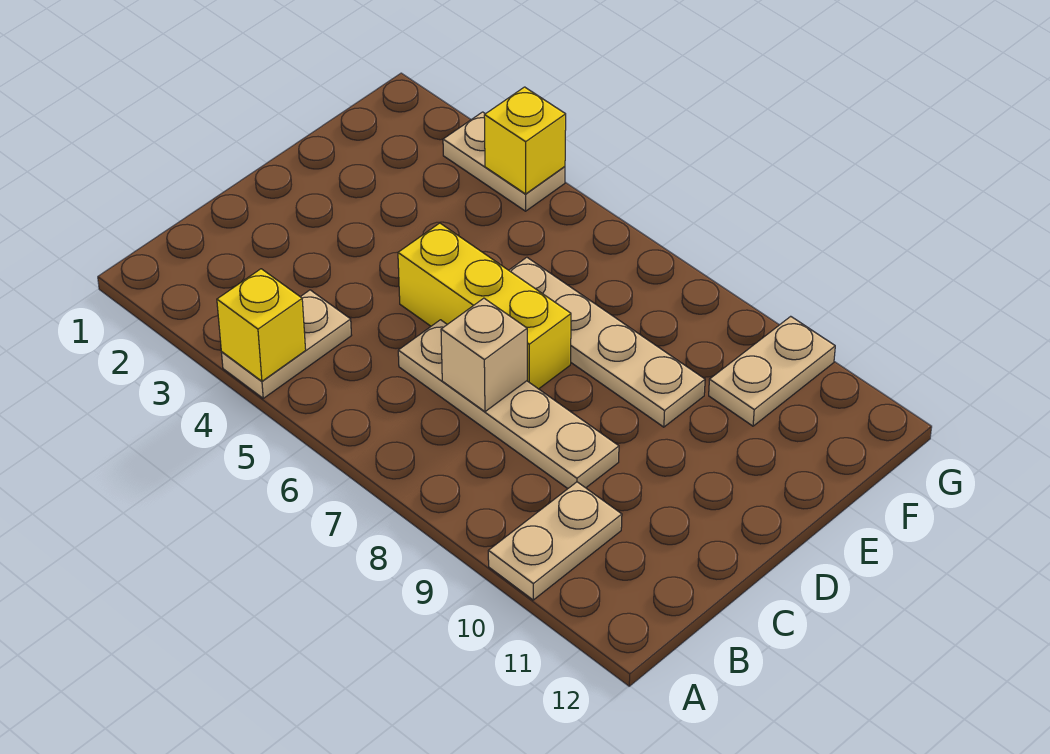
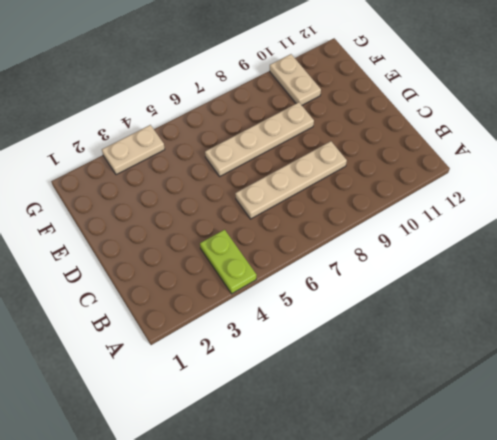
lime 1x2 plate [200,230,256,294] -> tan 1x2 plate [221,290,352,398]
none -> tan 1x2 plate [488,482,622,600]
none -> yellow 1x3 brick [398,223,571,389]

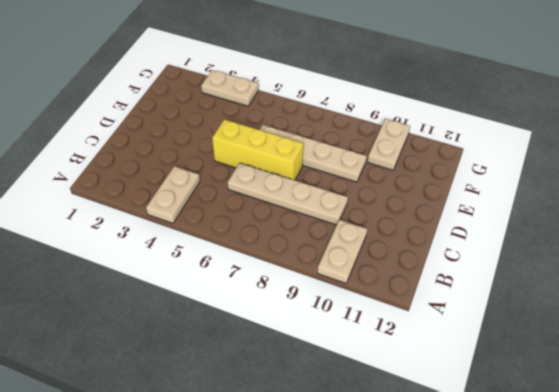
none -> yellow 1x1 brick [217,269,306,381]
none -> tan 1x1 brick [441,298,527,412]

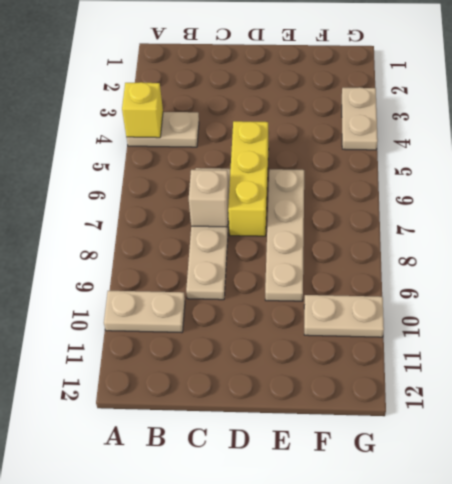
none -> yellow 1x1 brick [484,87,566,194]

